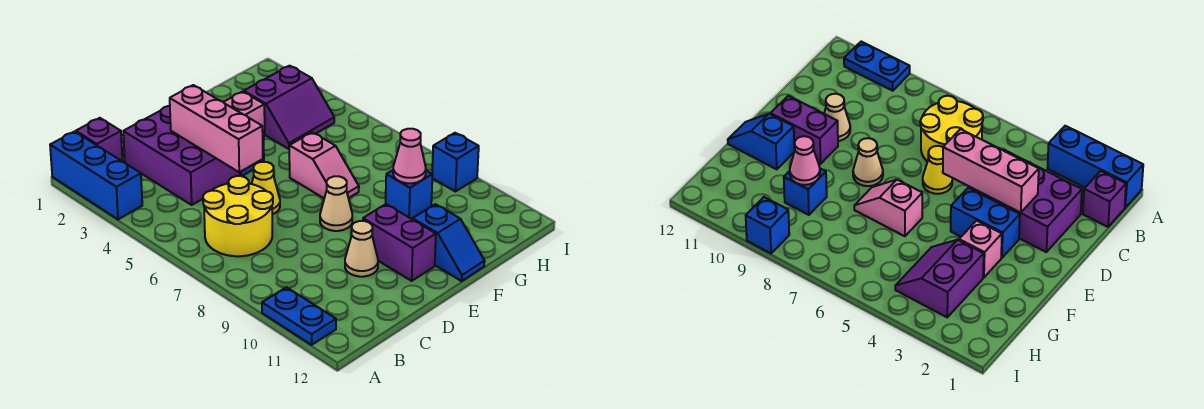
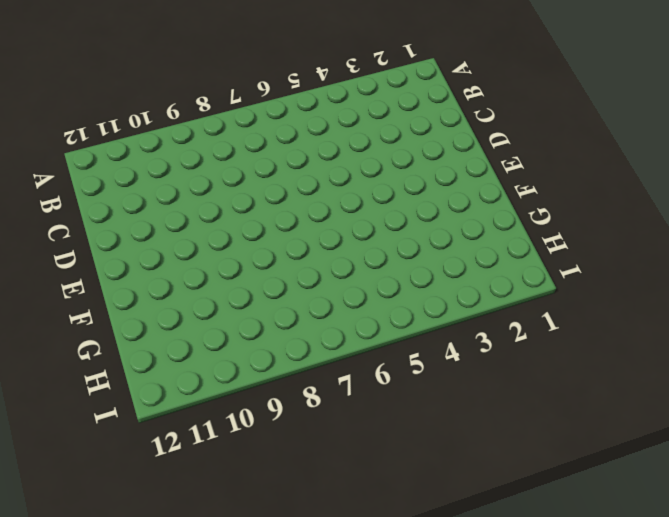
none -> blue 1x3 brick [50,132,142,219]
none -> blue 1x2 plate [262,287,336,345]
none -> purple 1x1 brick [76,118,122,161]

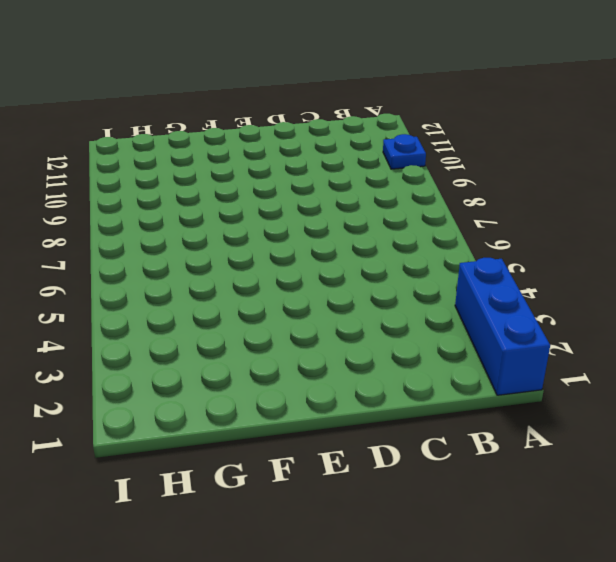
blue 1x1 plate [383,134,426,169] -> blue 1x2 plate [262,287,336,345]
none -> purple 1x1 brick [76,118,122,161]
none -> yellow 2x2 round brick [203,176,273,256]
none -> purple 2x3 brick [123,106,240,205]

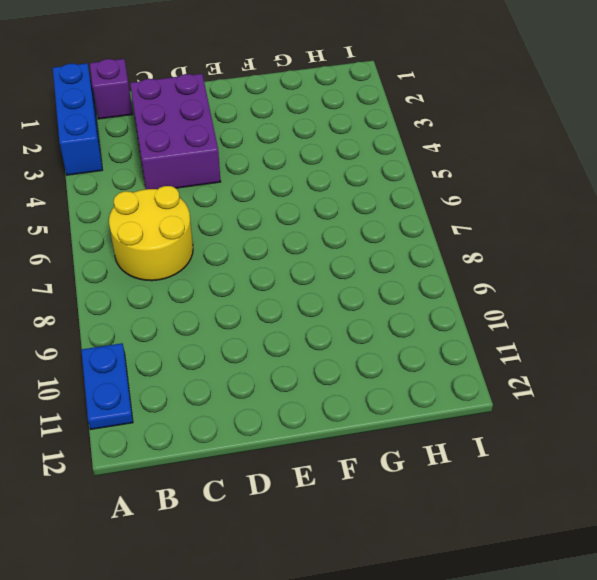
none -> yellow 1x1 cone [252,162,280,214]
none -> tan 1x1 cone [345,221,378,277]
none -> blue 1x2 brick [951,188,1020,258]

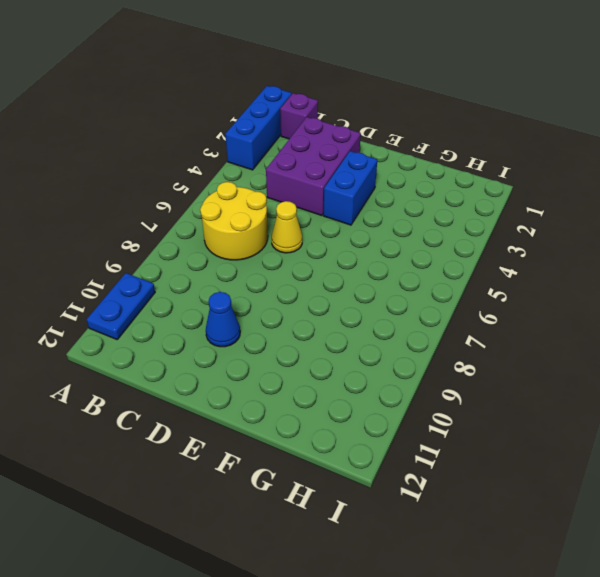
blue 1x1 cone [206,292,240,347] -> tan 1x1 cone [345,221,378,277]
none -> tan 1x1 cone [320,176,352,231]
none -> purple 1x2 brick [363,204,436,281]
none -> pink 1x1 brick [224,92,265,136]

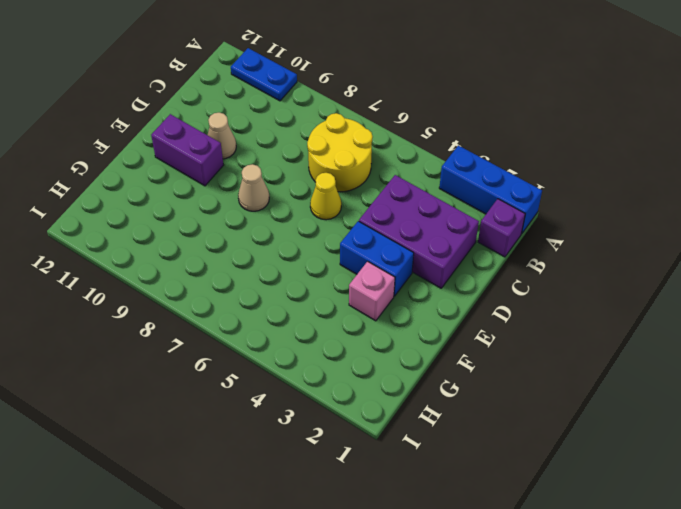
none -> pink 1x2 slope [289,132,359,198]
none -> blue 1x2 slope [413,204,485,281]
none -> purple 2x2 slope [244,66,334,149]

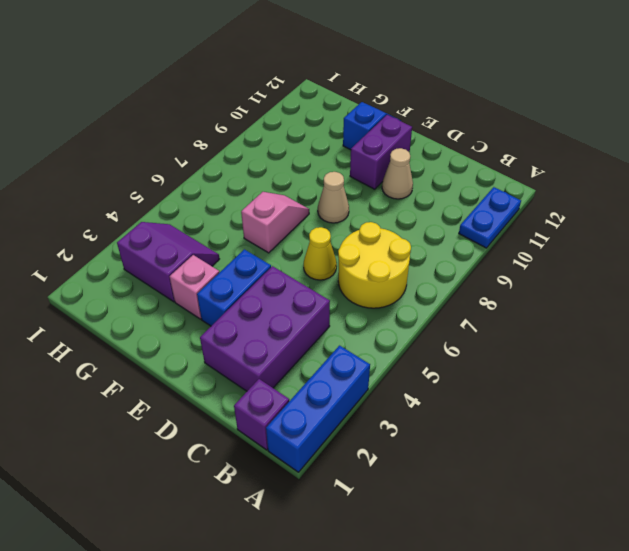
none -> blue 1x1 brick [386,170,432,219]
none -> blue 1x1 brick [432,133,479,192]
none -> pink 1x3 brick [170,85,263,172]

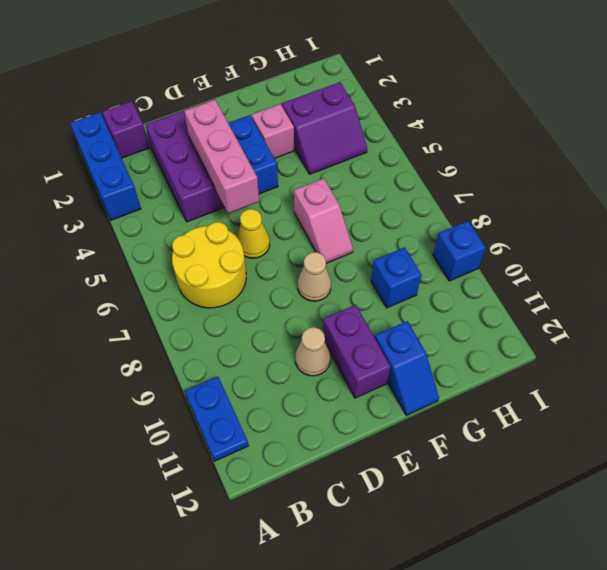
none -> pink 1x1 cone [393,129,426,183]

